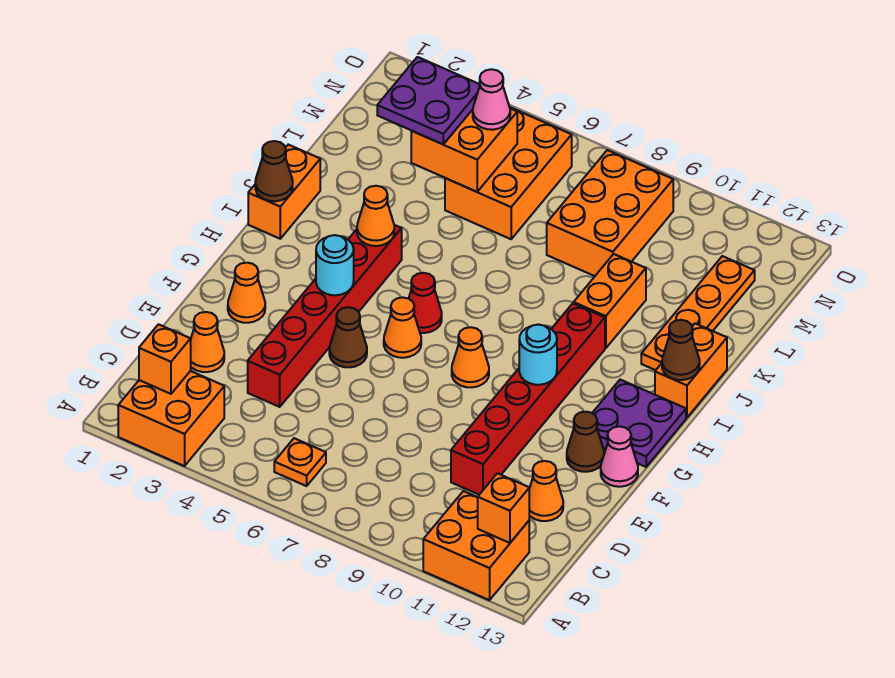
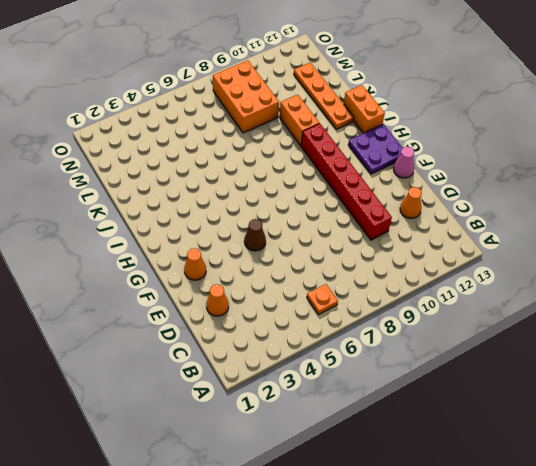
none -> orange 2x2 brick [118,371,224,466]
none -> orange 2x2 brick [423,491,529,600]
none -> red 1x6 brick [248,225,402,407]
none -> brown 1x1 cone [567,412,604,472]

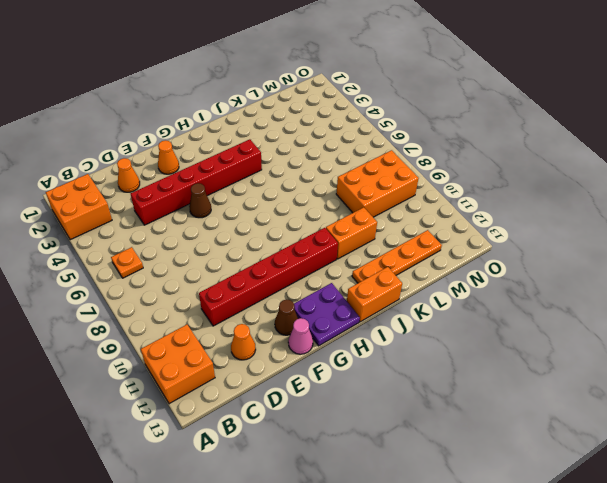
none -> orange 1x1 cone [384,297,421,358]
none -> orange 1x1 cone [452,327,489,387]
none -> red 1x1 cone [409,273,442,333]
none -> orange 1x2 brick [248,145,320,239]

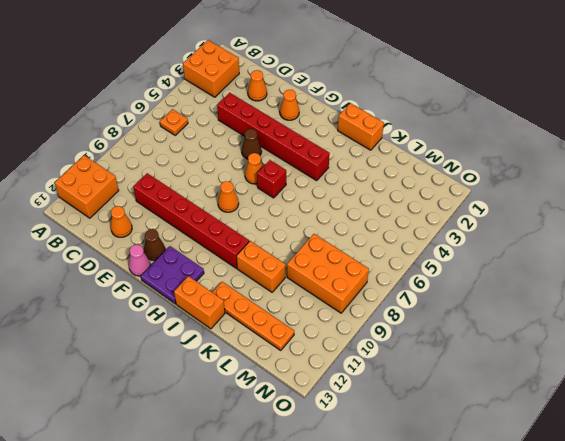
red 1x1 brick [257,160,286,198] -> red 1x1 cone [409,273,442,333]
none -> orange 2x3 brick [445,107,572,239]
none -> orange 1x1 brick [139,324,191,394]
none -> orange 1x1 brick [478,473,529,543]
none -> cyan 1x1 round brick [316,235,354,295]

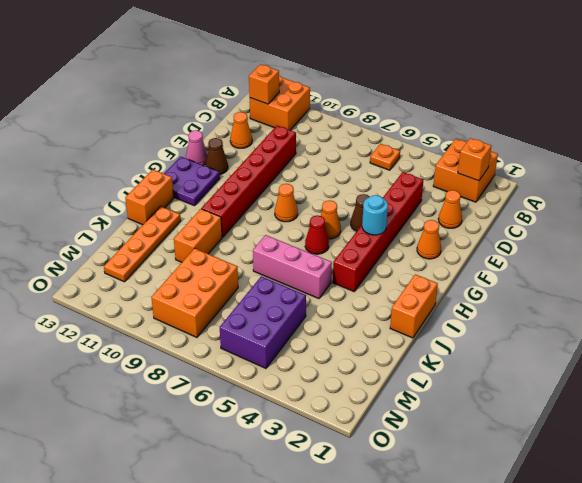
pink 1x3 brick [253,235,332,299] -> none
purple 2x3 brick [220,276,306,368] -> orange 2x3 brick [445,107,572,239]
none -> cyan 1x1 round brick [519,324,557,385]
none -> brown 1x1 cone [255,141,293,201]
none -> orange 1x1 cone [357,186,394,246]
none -> brown 1x1 cone [662,320,700,380]

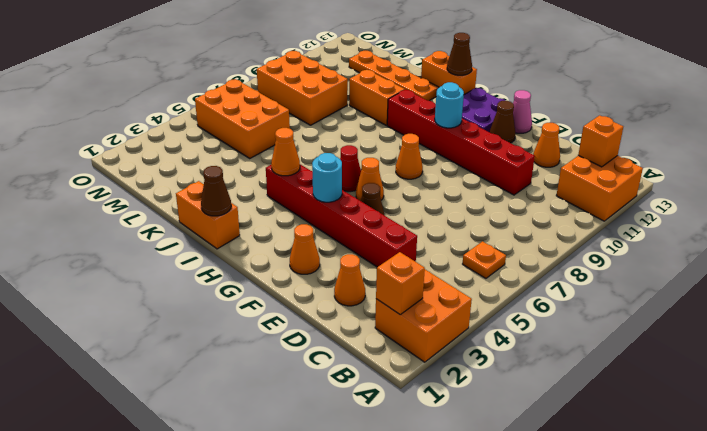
none -> orange 2x2 brick [411,109,517,192]
none -> purple 2x2 plate [377,57,480,144]
none -> pink 1x1 cone [473,69,510,130]

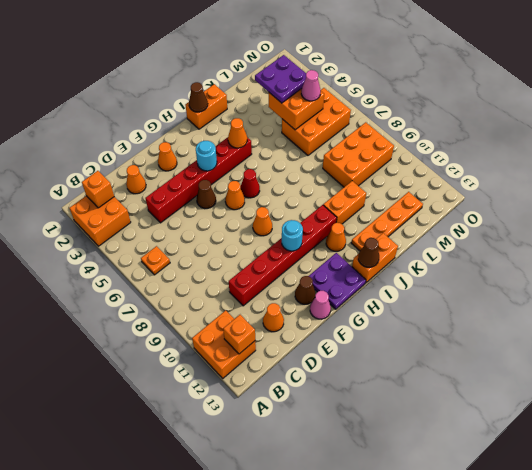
orange 1x1 cone [326,223,346,251] -> none

